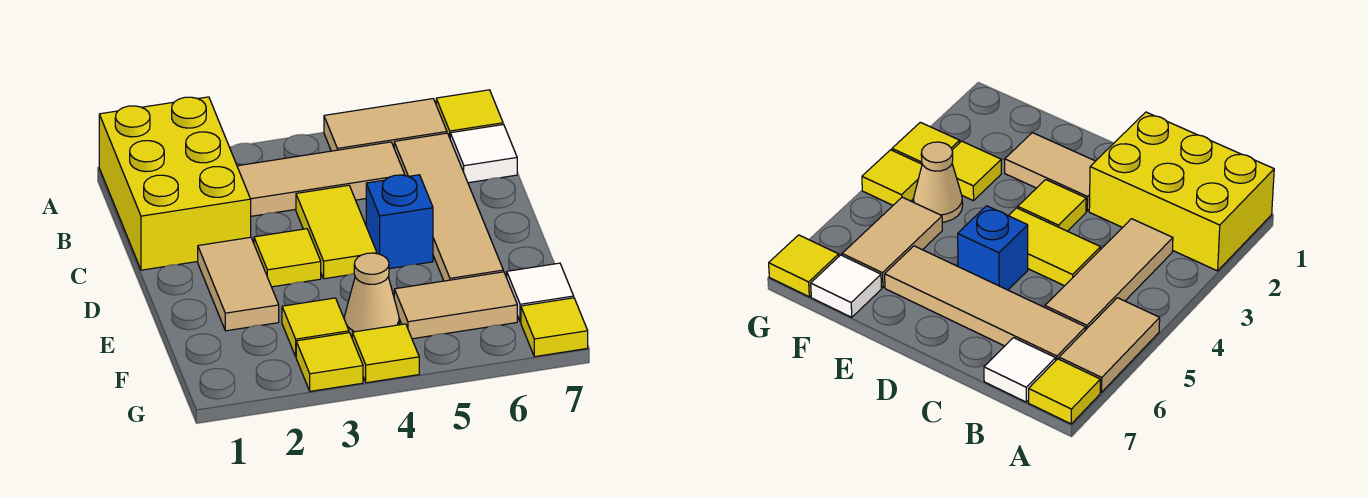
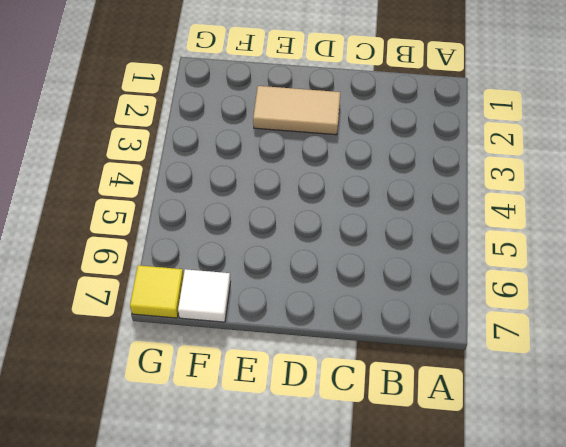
none -> yellow 2x3 brick [99,97,251,270]
none -> tan 1x2 tile [324,99,447,151]
none -> yellow 1x1 tile [436,90,503,137]

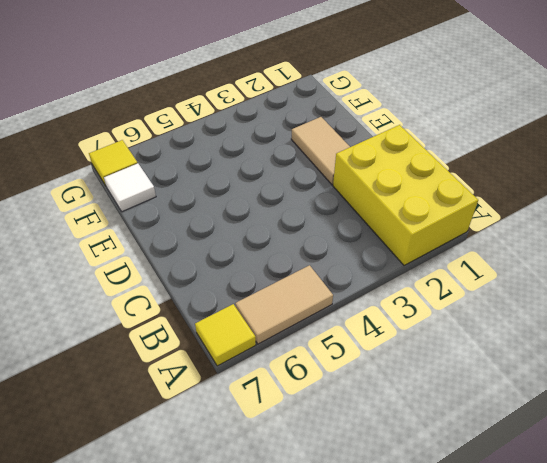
none -> tan 1x3 tile [237,142,405,216]
none -> tan 1x4 tile [394,133,503,281]
none -> white 1x1 tile [450,125,517,183]

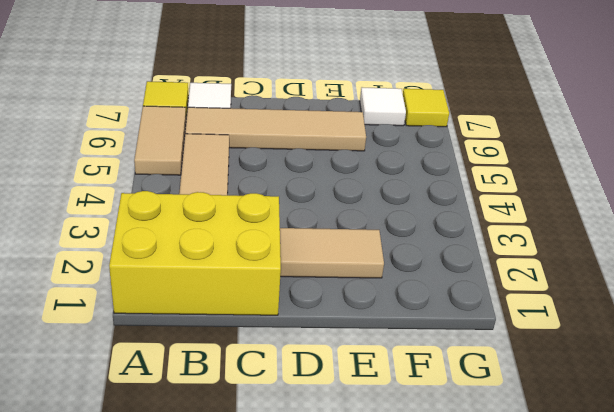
none -> yellow 1x2 tile [296,185,377,279]
none -> yellow 1x1 tile [254,229,321,287]
none -> blue 1x1 brick [366,175,433,269]

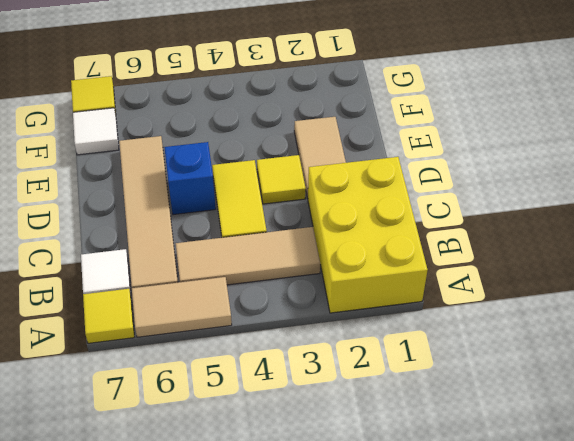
none -> yellow 1x1 tile [282,298,349,356]
none -> tan 1x1 cone [344,253,399,337]
none -> tan 1x2 tile [394,272,517,339]

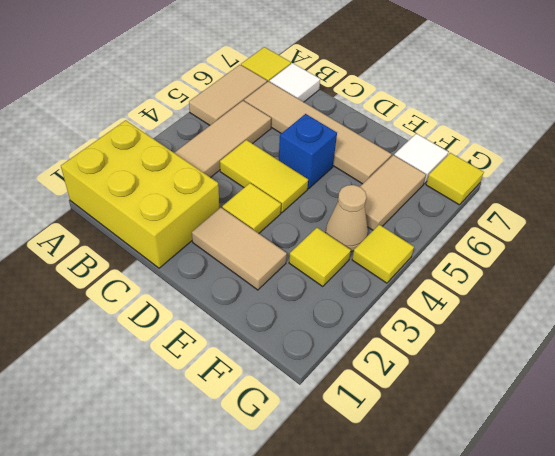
none -> yellow 1x1 tile [296,333,363,391]

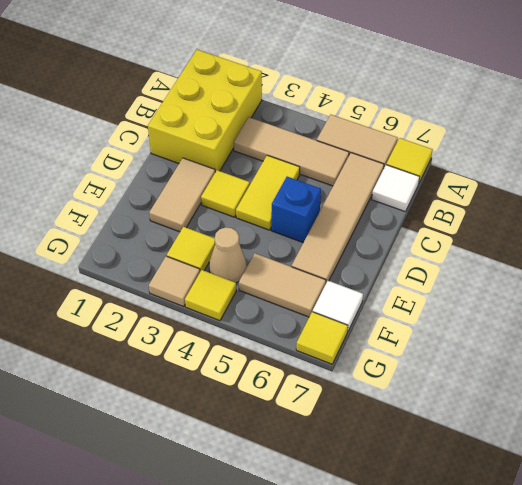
tan 1x1 tile [149,256,200,306] -> yellow 1x1 tile [296,333,363,391]

